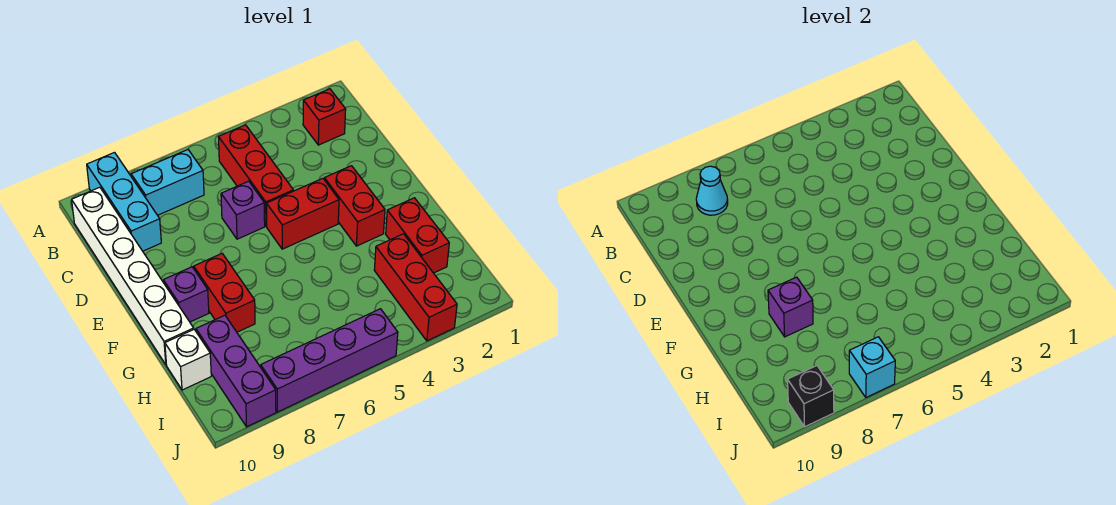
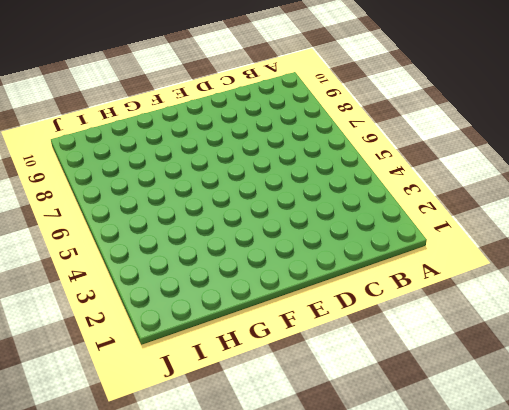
none -> cyan 1x3 brick [87,153,161,251]
none -> red 1x1 brick [303,89,346,145]
none -> red 1x3 brick [219,125,293,226]

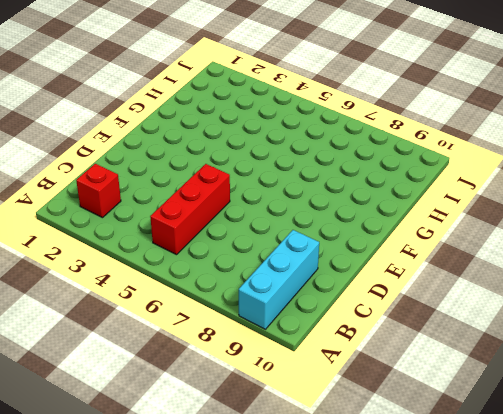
none -> cyan 1x2 brick [131,150,204,215]
none -> white 1x6 brick [72,187,194,364]
none -> purple 1x1 brick [221,181,265,239]

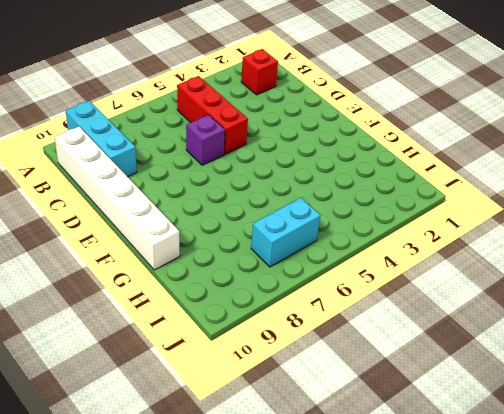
cyan 1x2 brick [251,198,320,267] -> cyan 1x2 brick moved to [131,150,204,215]
none -> red 1x2 brick [324,166,385,246]
none -> red 1x2 brick [267,178,339,249]
none -> red 1x2 brick [194,254,255,332]

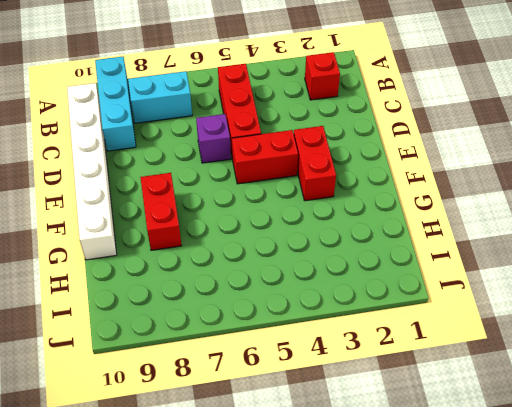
none -> purple 1x1 brick [163,267,209,322]
none -> red 1x2 brick [386,198,449,273]
none -> red 1x3 brick [374,234,457,341]

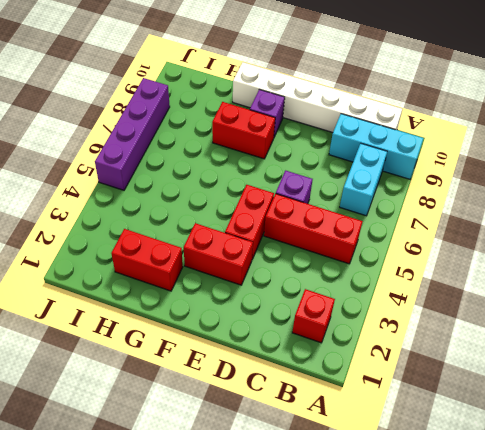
none -> red 1x3 brick [374,234,457,341]
none -> purple 1x3 brick [196,315,276,427]
none -> white 1x1 brick [165,330,211,390]

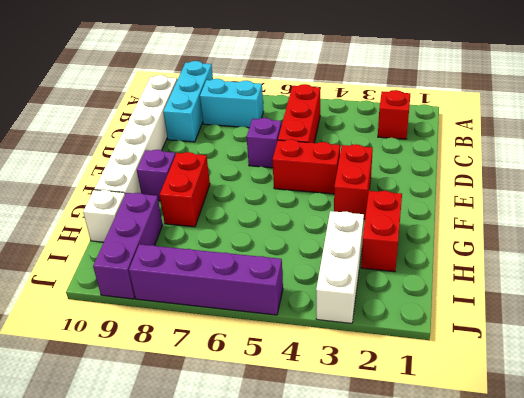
white 1x3 brick [316,211,364,323] -> red 1x3 brick [374,234,457,341]
none -> cyan 1x1 cone [696,166,728,215]
none -> purple 1x1 brick [768,277,813,337]
none -> cyan 1x1 brick [849,337,895,397]

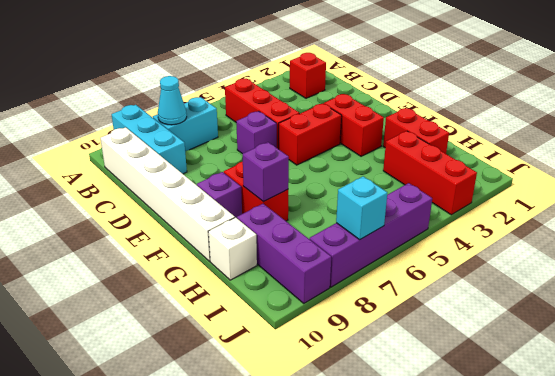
none -> black 1x1 brick [788,366,834,427]

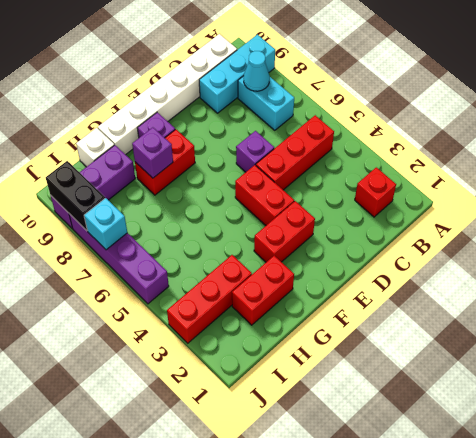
black 1x2 brick [46,161,105,231] -> black 1x1 brick [788,366,834,427]

